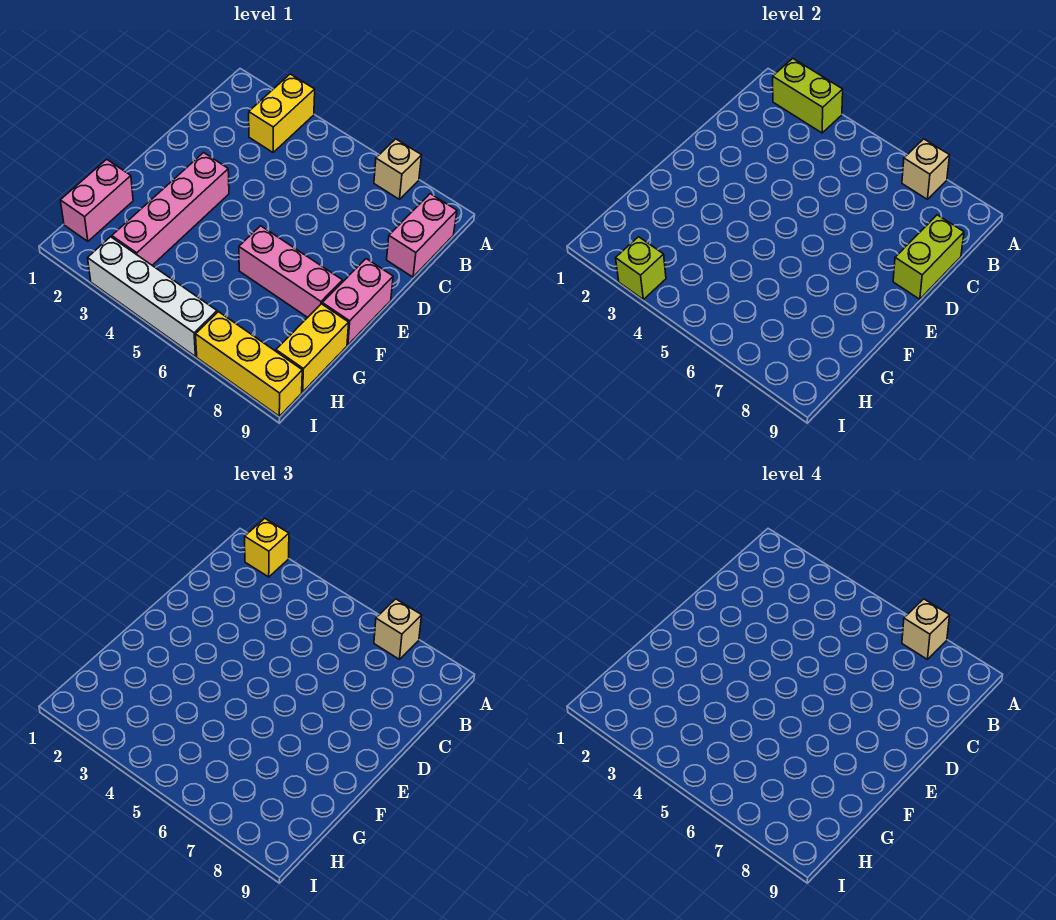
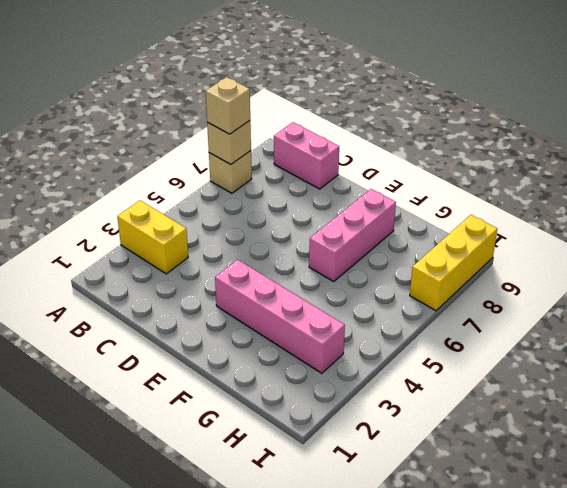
none -> pink 1x2 brick [322,259,393,345]
none -> pink 1x2 brick [60,159,133,241]
none -> yellow 1x2 brick [276,304,349,392]

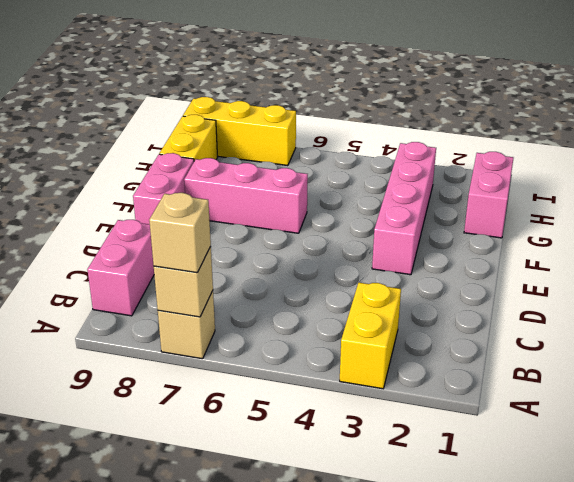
none -> white 1x4 brick [88,237,217,357]
none -> lime 1x2 brick [773,59,843,133]
none -> lime 1x2 brick [893,215,964,299]

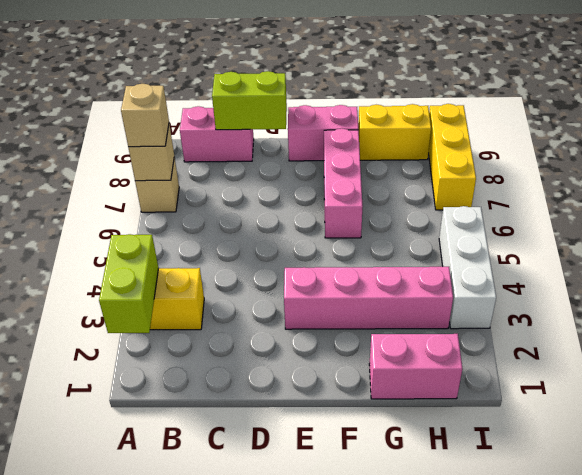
white 1x3 brick [439,206,496,329] -> white 1x4 brick [88,237,217,357]
none -> lime 1x1 brick [616,237,666,299]
none -> yellow 1x1 brick [245,519,289,577]
none -> tan 1x1 brick [902,599,950,659]

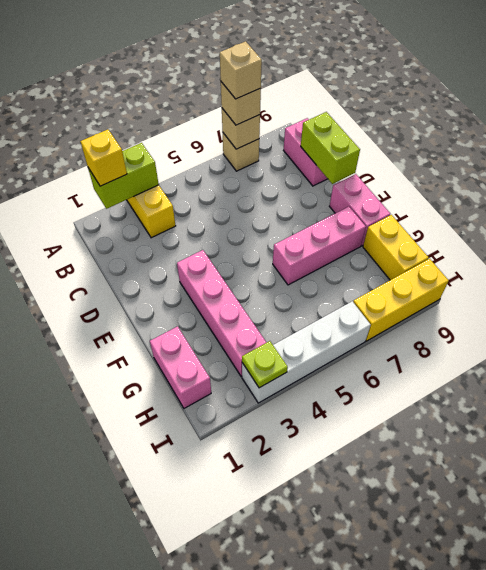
lime 1x1 plate [242,341,288,388] -> lime 1x1 brick [616,237,666,299]

